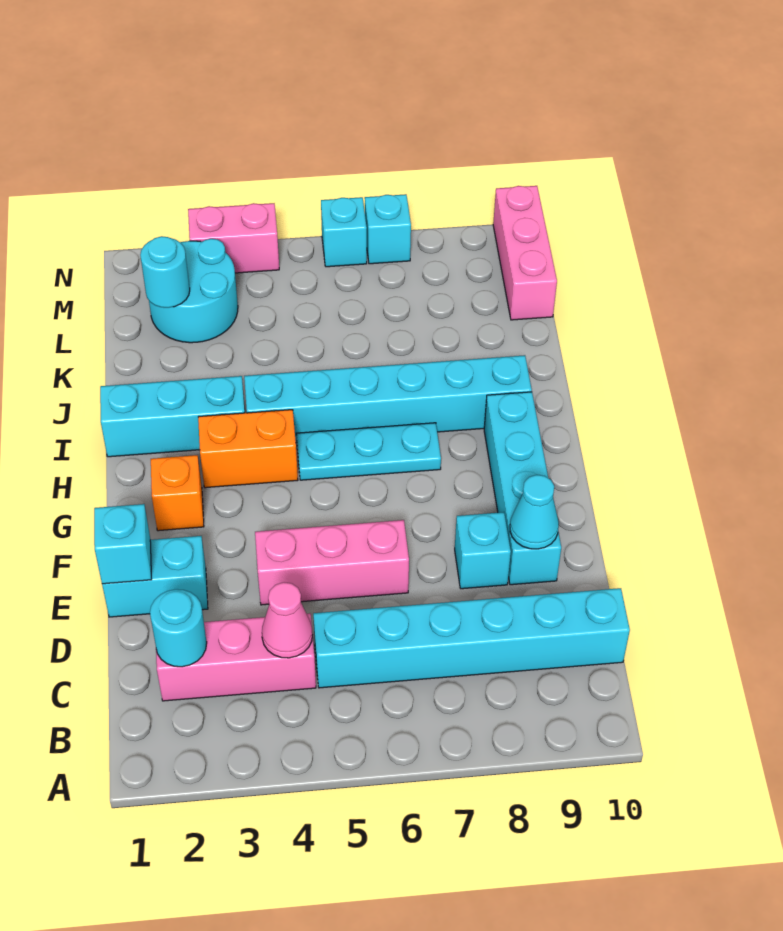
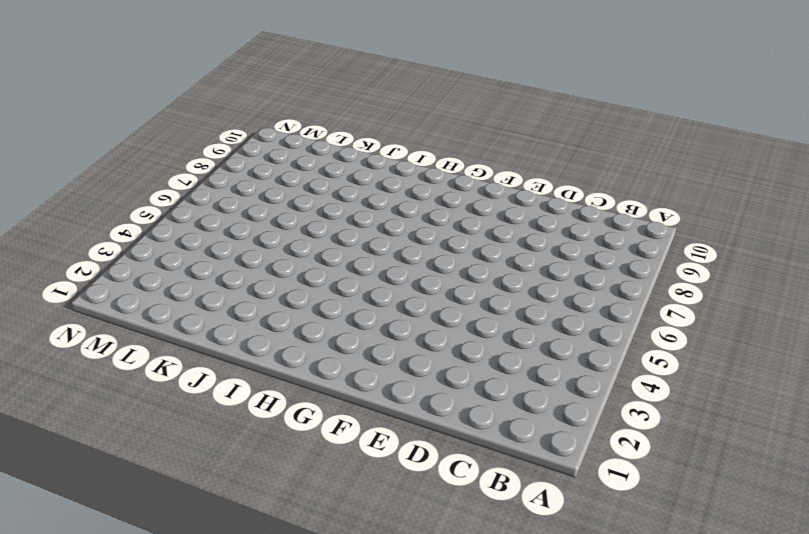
none -> pink 1x3 brick [156,613,316,701]
none -> cyan 1x6 brick [313,588,630,688]
none -> cyan 1x2 brick [102,536,208,617]

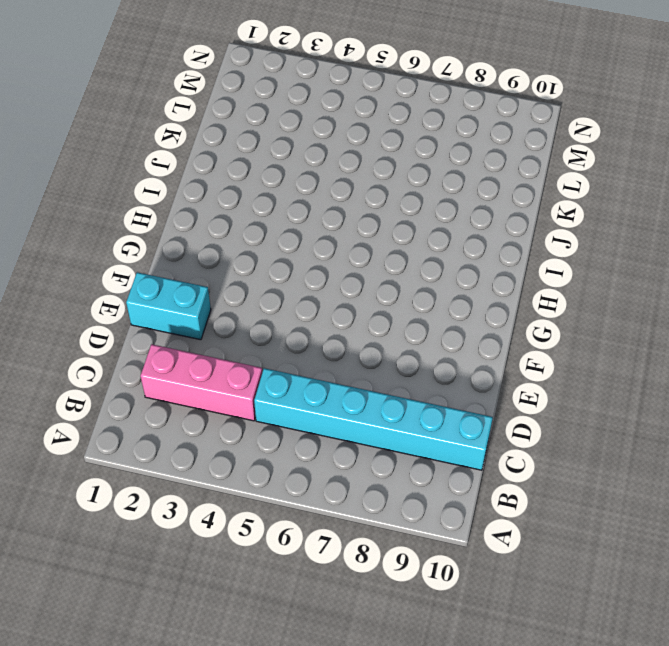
none -> pink 1x3 brick [255,520,409,605]
none -> cyan 1x1 brick [455,512,511,589]
none -> cyan 1x4 brick [484,392,561,585]

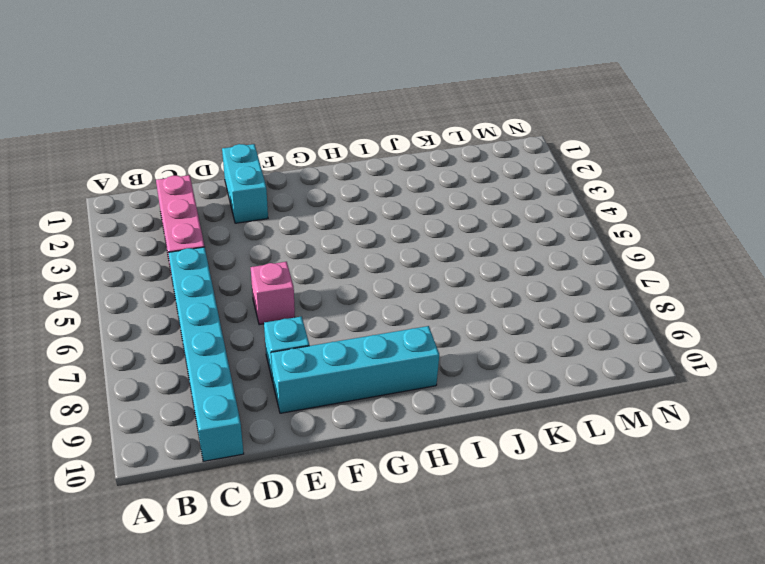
pink 1x1 brick [251,262,295,325] -> pink 1x3 brick [255,520,409,605]
none -> orange 1x1 brick [151,455,204,531]
none -> orange 1x2 brick [198,410,298,488]
none -> cyan 1x3 plate [296,423,441,480]

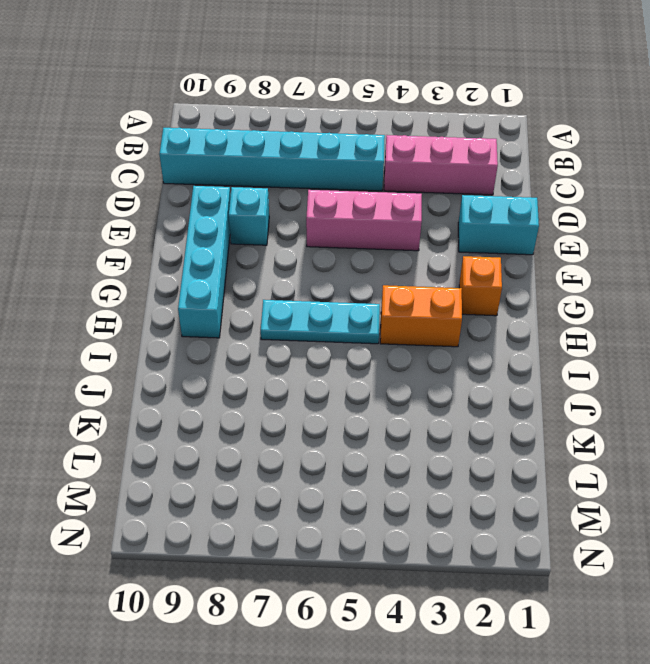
none -> cyan 1x3 brick [100,376,245,457]
none -> cyan 1x6 brick [244,355,532,443]
none -> cyan 2x2 round brick [149,239,238,343]

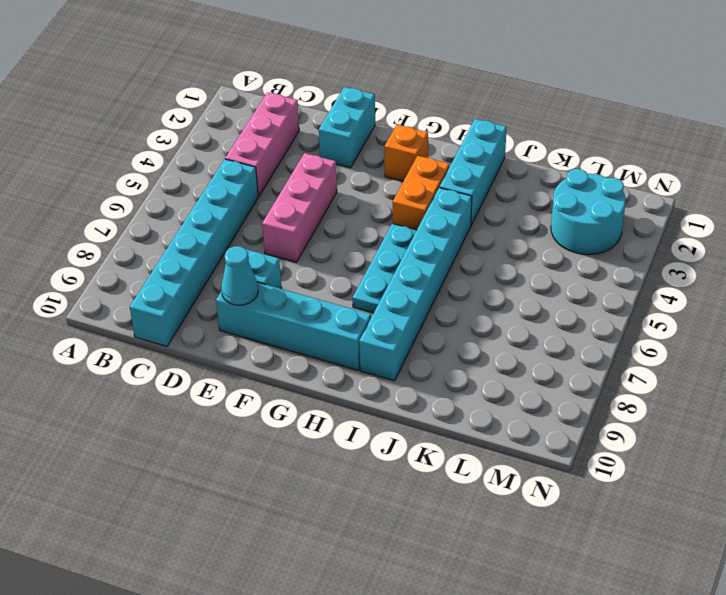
none -> pink 1x3 brick [493,186,557,320]
none -> pink 1x2 brick [188,203,279,273]
none -> cyan 1x1 brick [321,197,367,267]

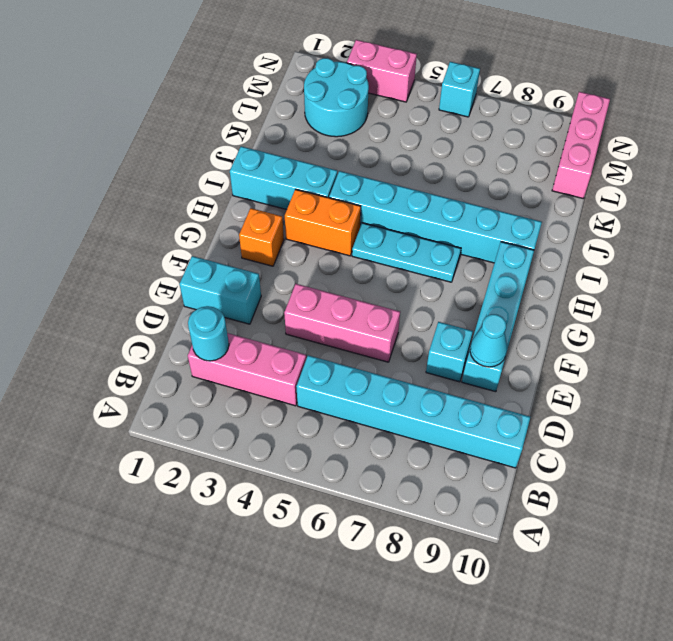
none -> cyan 1x1 brick [365,194,411,264]
none -> pink 1x1 cone [262,582,313,658]
none -> cyan 1x1 brick [94,504,152,584]

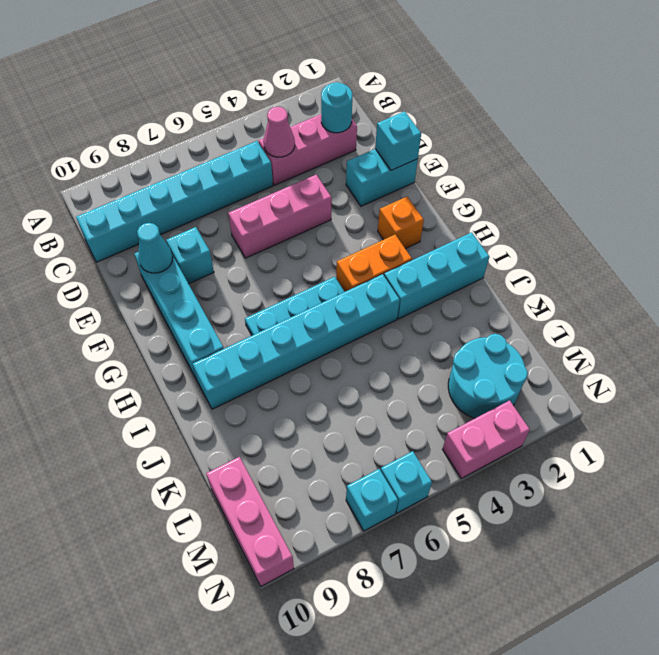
none -> cyan 1x1 round brick [140,236,190,308]

